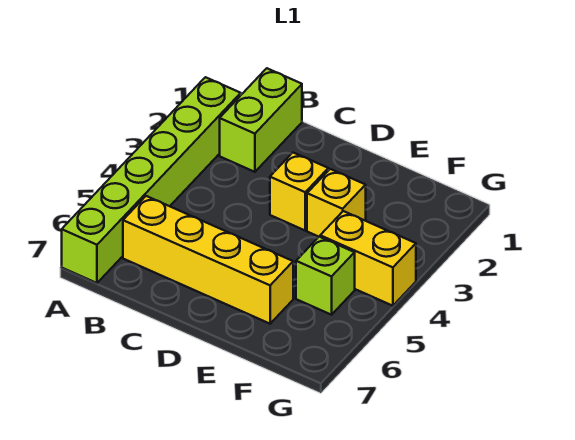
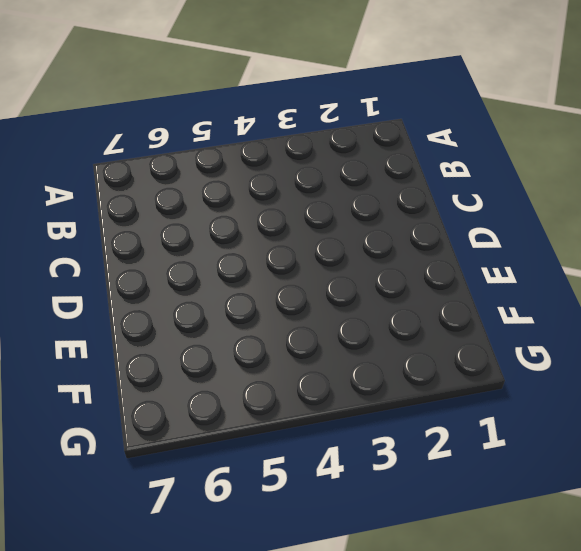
none -> lime 1x6 brick [62,77,241,283]
none -> lime 1x2 brick [220,68,302,172]

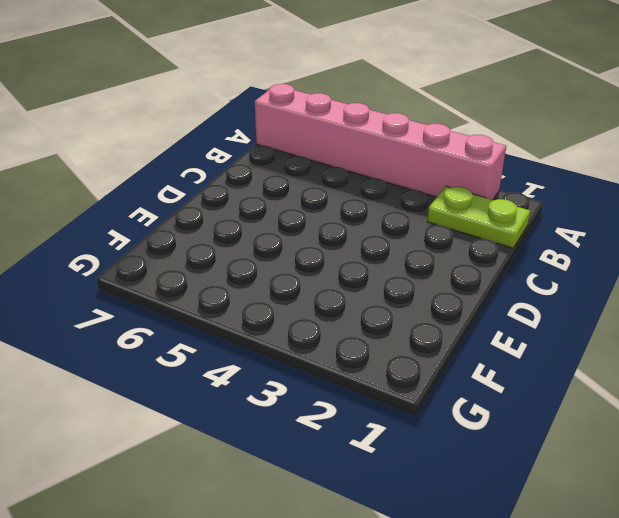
pink 1x6 brick [255,84,506,200] -> lime 1x6 brick [62,77,241,283]
lime 1x2 plate [427,186,530,248] -> lime 1x2 brick [220,68,302,172]
none -> yellow 1x4 brick [123,196,293,324]
none -> yellow 1x1 brick [270,153,328,230]

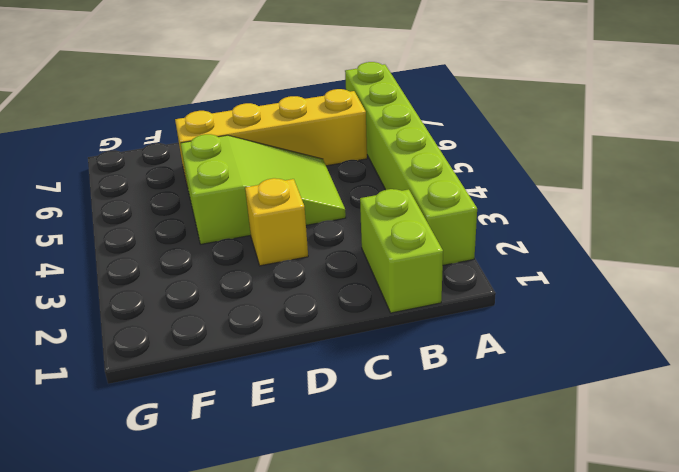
lime 2x3 slope [181,134,346,244] -> none
none -> yellow 1x1 brick [307,169,366,237]
none -> yellow 1x2 brick [320,211,416,306]

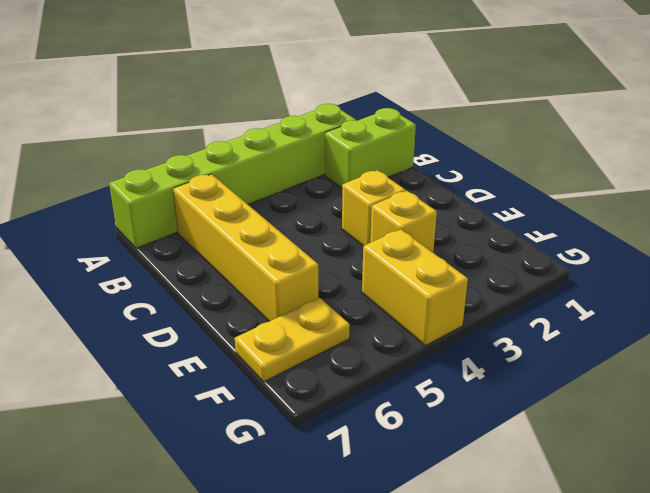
yellow 1x2 plate [235,298,350,382] -> none
none -> lime 1x1 brick [296,237,355,315]

